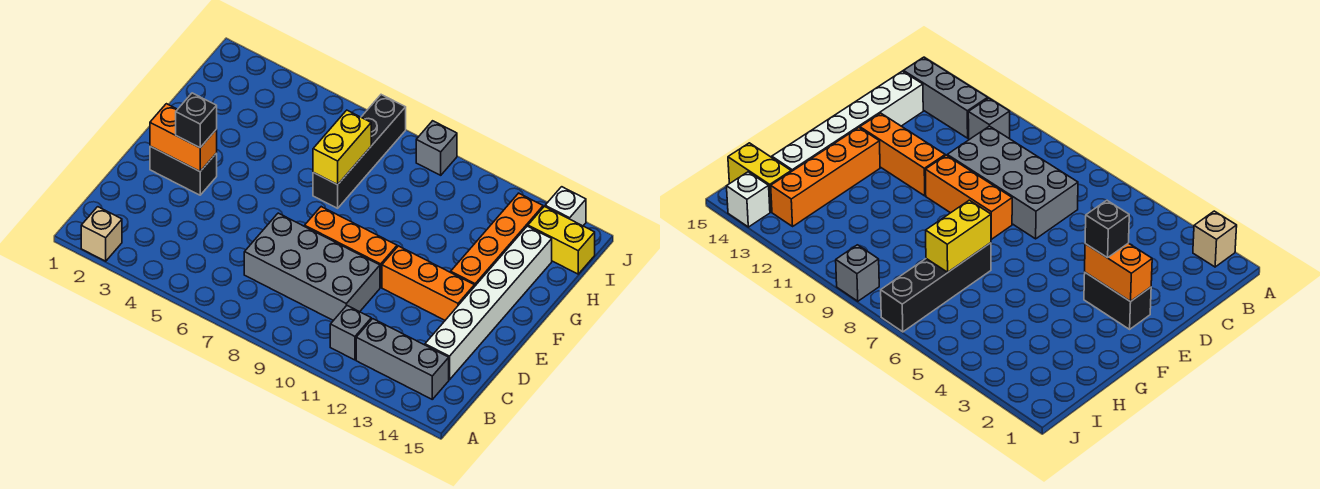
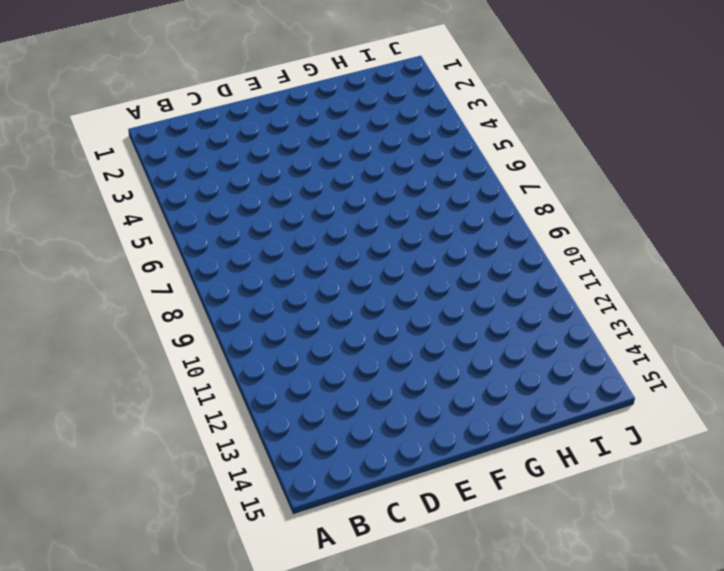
none -> tan 1x1 brick [81,207,122,261]
none -> grey 1x1 brick [330,306,371,360]
none -> grey 1x3 brick [356,319,449,399]

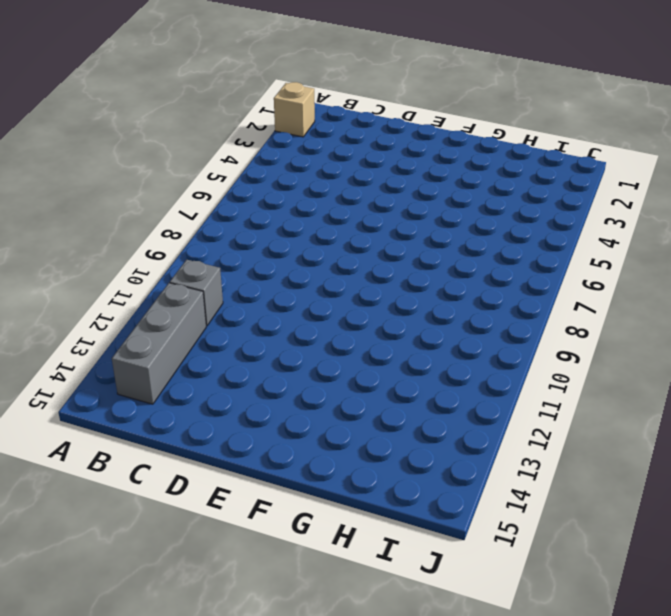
none -> grey 2x4 brick [244,213,380,321]
none -> white 1x6 brick [425,226,552,380]
none -> black 1x2 brick [150,146,217,195]

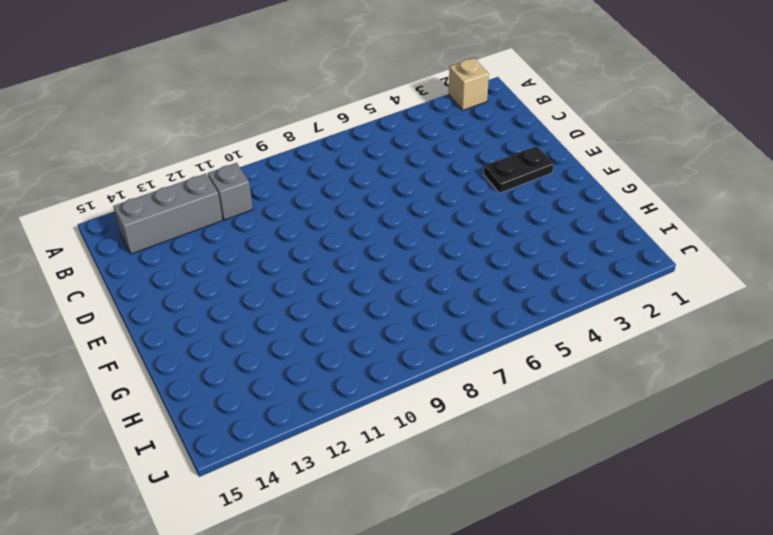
black 1x2 plate [484,146,553,193] -> black 1x2 brick [150,146,217,195]
none -> grey 2x4 brick [244,213,380,321]
none -> white 1x6 brick [425,226,552,380]
none -> orange 1x3 brick [305,207,397,287]

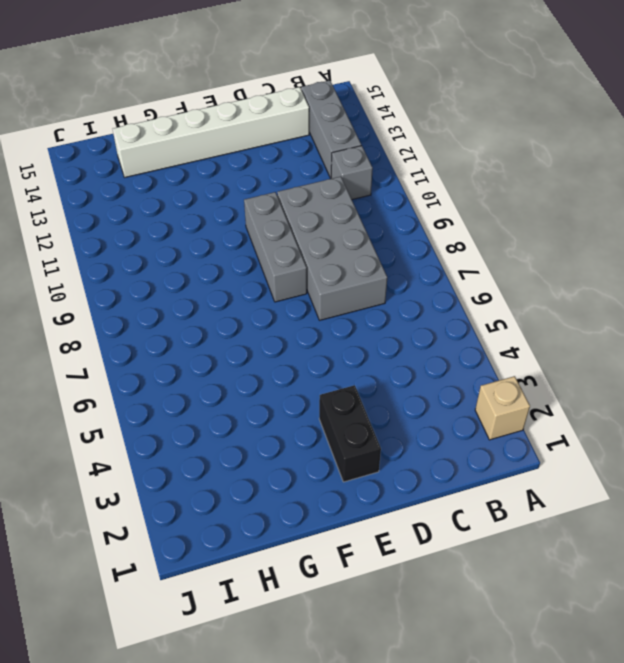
grey 1x3 brick [244,192,307,302] -> orange 1x3 brick [305,207,397,287]
none -> orange 1x3 brick [382,246,474,320]
none -> orange 1x4 brick [451,193,543,287]
none -> black 1x4 brick [313,95,406,208]

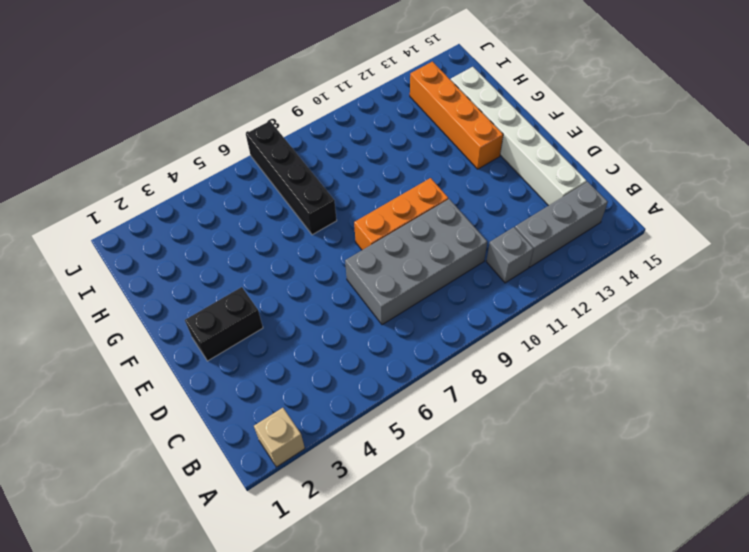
none -> orange 1x3 brick [382,246,474,320]
none -> yellow 1x2 brick [528,206,595,274]
none -> grey 1x1 brick [416,121,457,175]

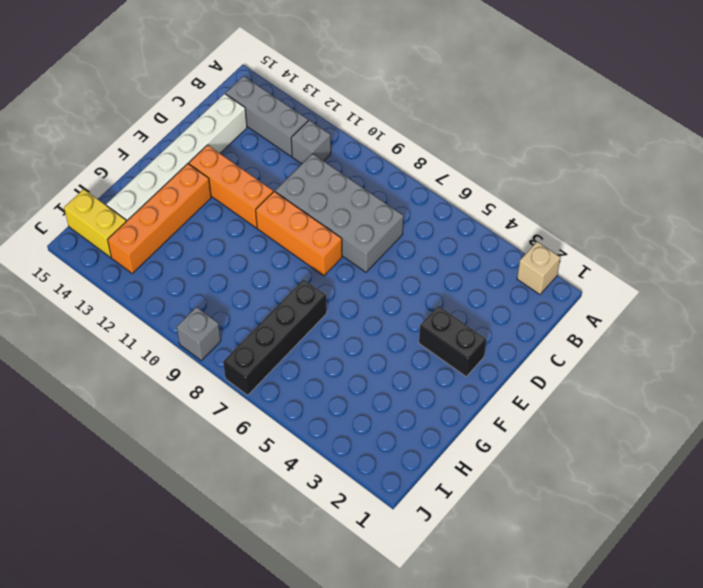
none -> white 1x1 brick [545,187,586,226]
none -> orange 1x2 brick [150,104,217,171]
none -> yellow 1x2 brick [313,110,371,185]

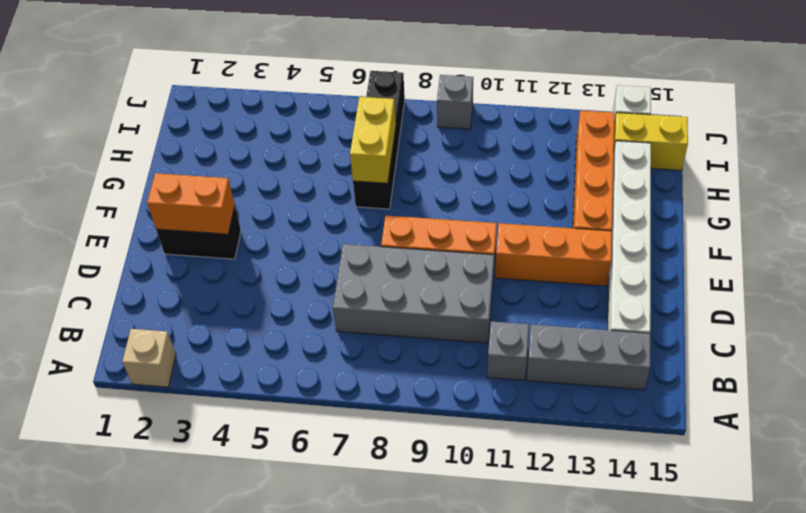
none -> black 1x1 brick [176,93,217,148]

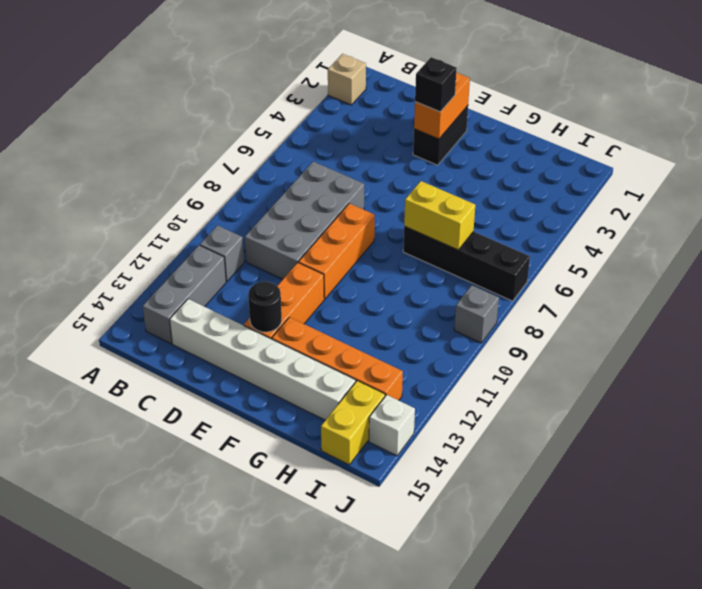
black 1x1 round brick [248,281,282,332] -> none

